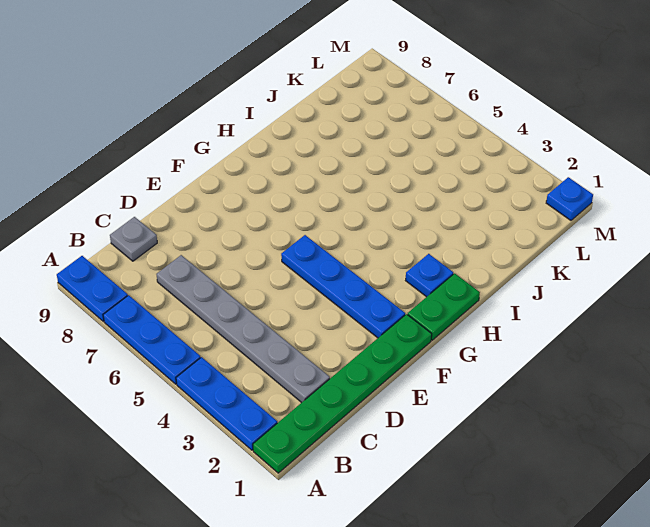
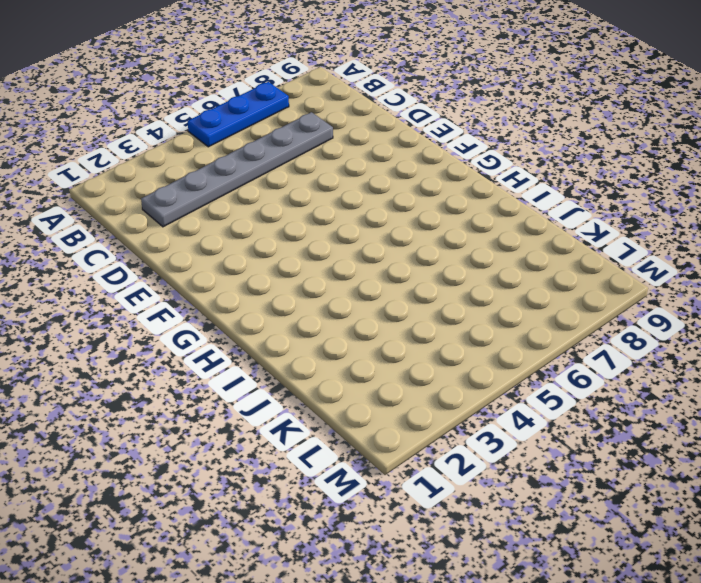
none -> green 1x6 plate [253,314,432,473]
none -> blue 1x3 plate [176,357,277,450]

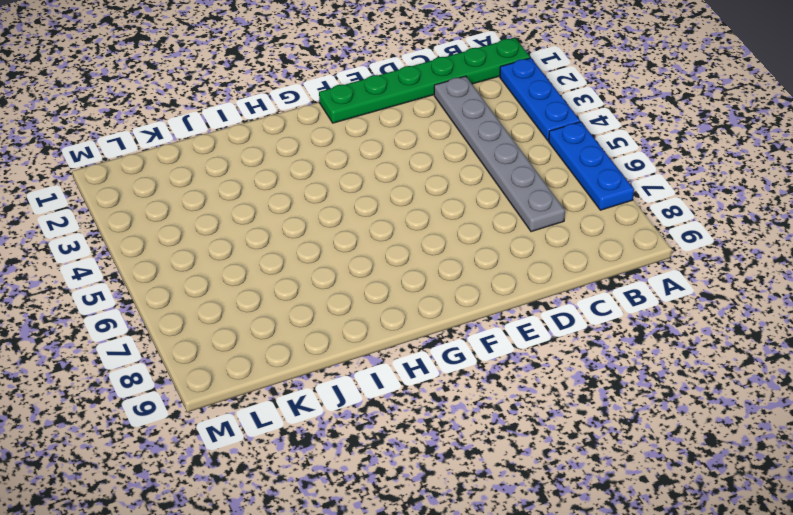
none -> blue 1x2 plate [57,256,128,321]
none -> grey 1x1 plate [110,217,157,261]

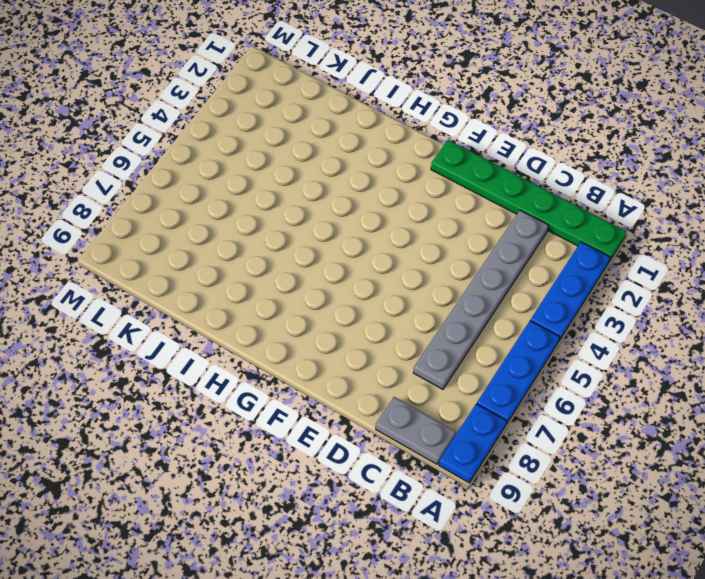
grey 1x2 plate [376,397,456,464] -> grey 1x1 plate [110,217,157,261]
none -> blue 1x4 plate [281,235,405,338]
none -> green 1x2 plate [408,273,480,340]

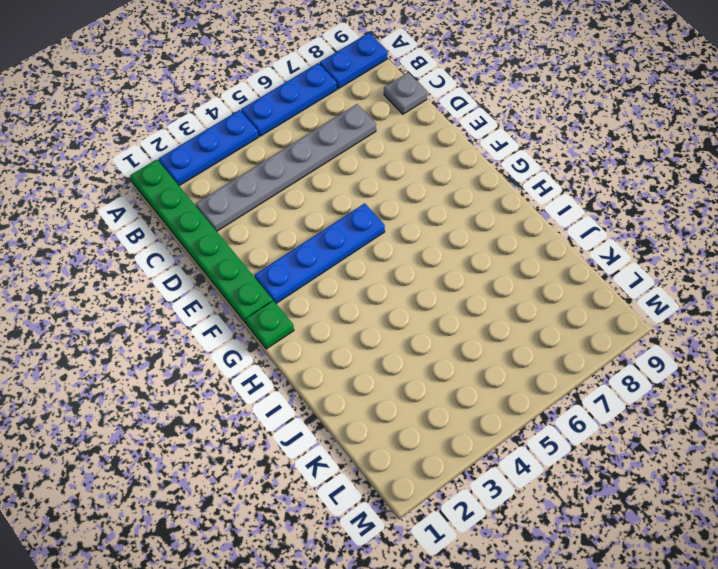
green 1x1 plate [246,301,294,349] -> green 1x2 plate [408,273,480,340]
none -> blue 1x1 plate [406,254,453,297]
none -> blue 1x1 plate [546,177,593,220]

